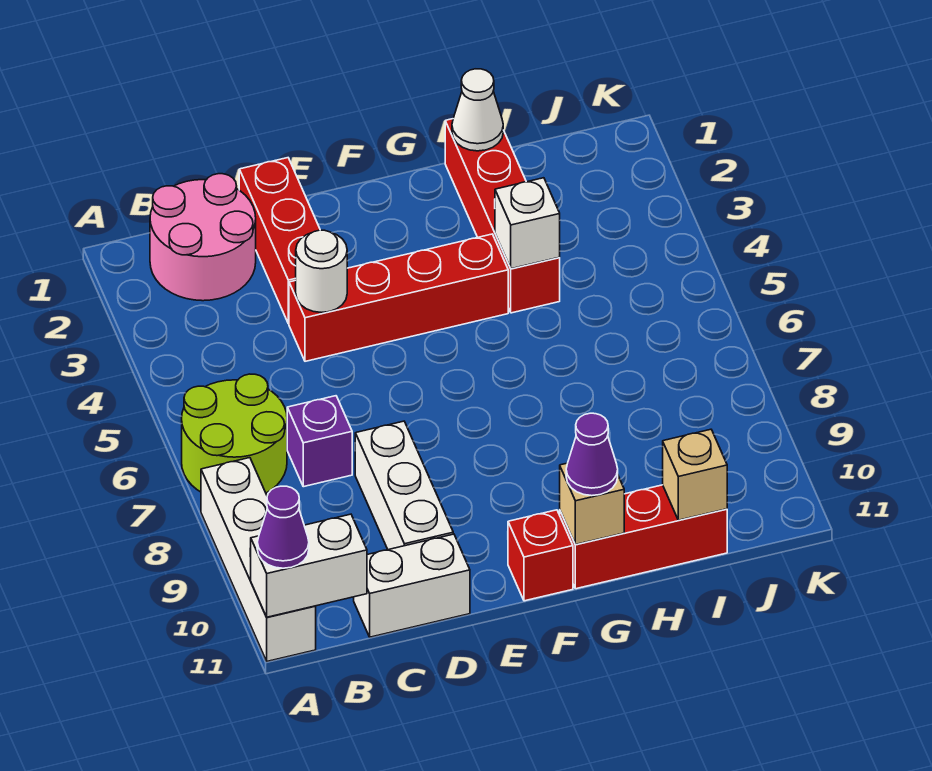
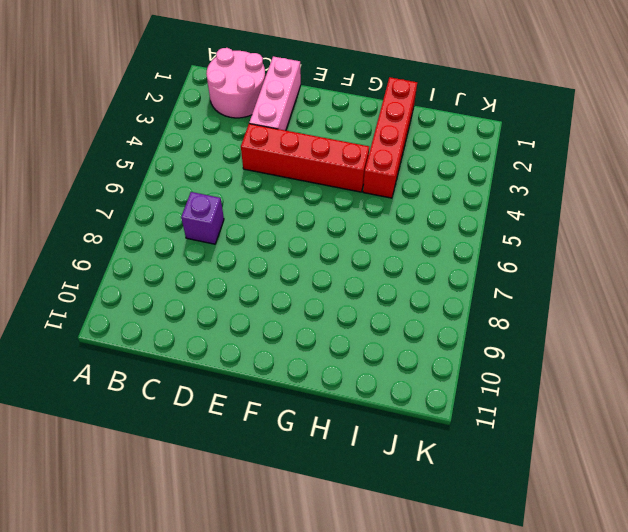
pink 1x3 brick [249,56,301,130] -> red 1x3 brick [239,158,320,324]
none -> lime 2x2 round brick [182,374,287,493]
none -> white 1x4 brick [201,458,316,661]
none -> white 1x2 brick [354,534,470,637]

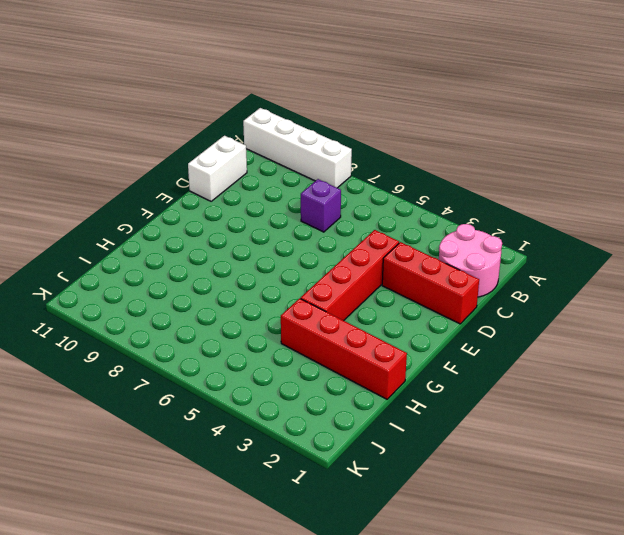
none -> lime 2x2 round brick [182,374,287,493]
none -> white 1x3 brick [355,421,453,550]
none -> red 1x1 brick [508,510,573,601]

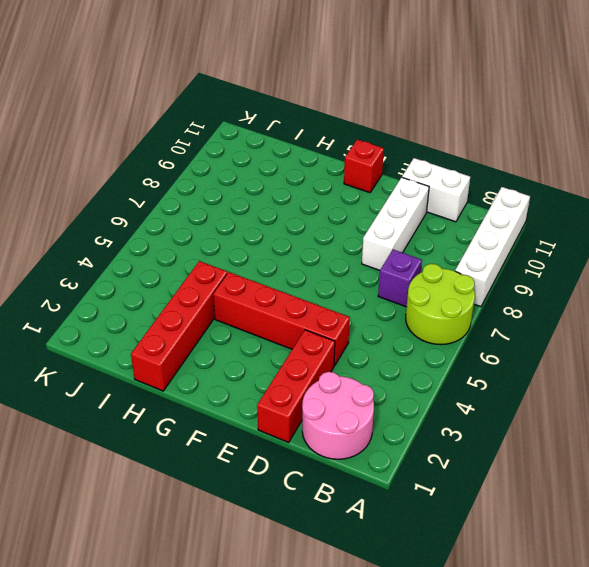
none -> red 1x3 brick [560,485,727,589]
none -> white 1x2 brick [250,514,367,617]
none -> white 1x1 round brick [296,230,347,312]

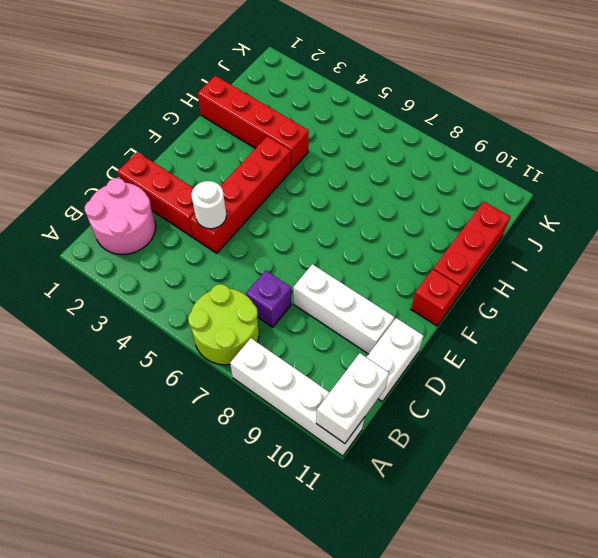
none -> tan 1x1 brick [560,463,624,545]
none -> white 1x1 cone [452,69,503,151]
none -> white 1x1 brick [495,178,560,269]

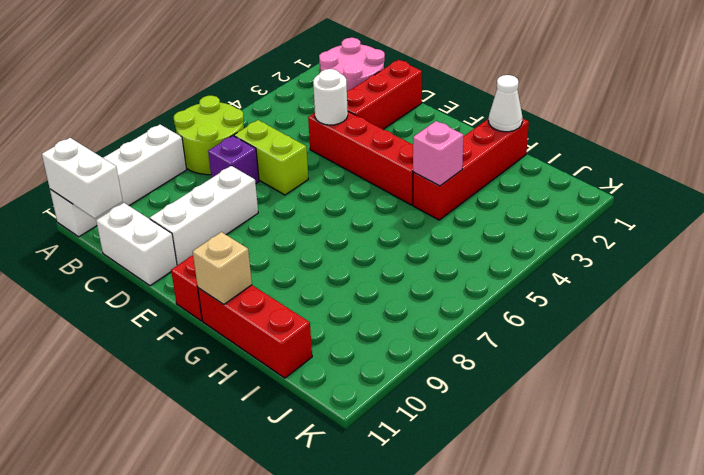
lime 1x2 brick [234,120,308,195] -> none
pink 1x1 brick [413,121,464,186] -> white 1x1 brick [495,178,560,269]
none -> tan 1x1 brick [663,429,727,520]
none -> purple 1x1 cone [257,486,309,568]
none -> purple 1x1 cone [566,413,618,496]

